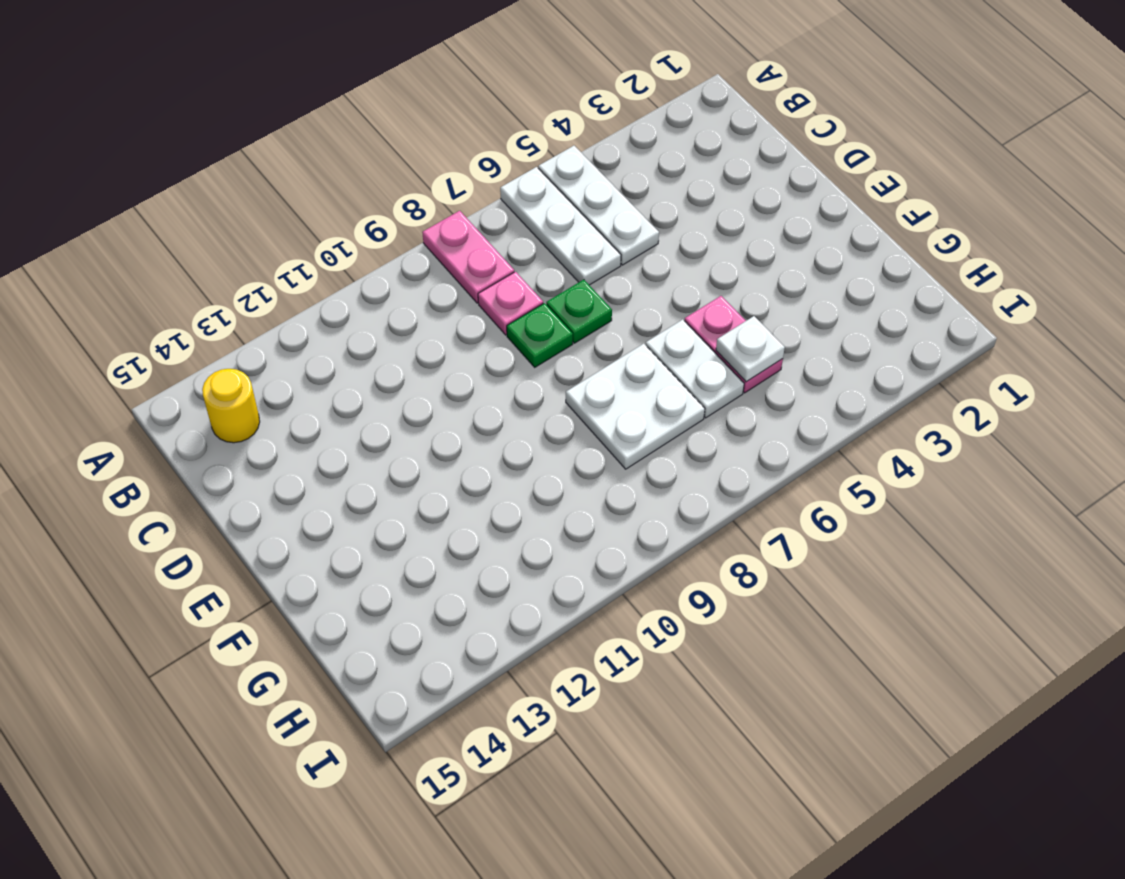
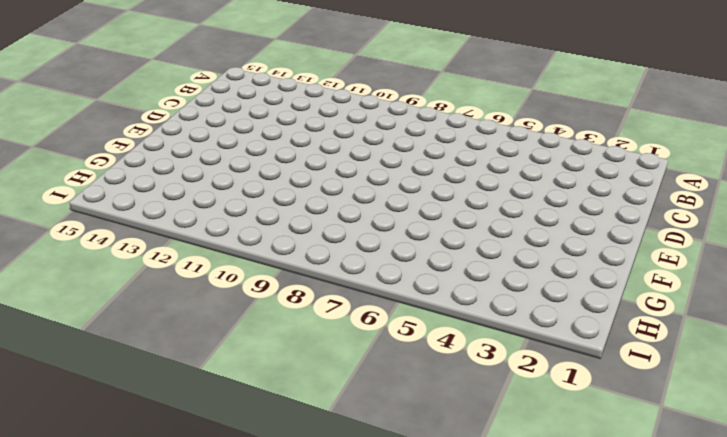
none -> white 1x3 plate [538,146,659,265]
none -> white 1x3 plate [500,167,621,285]

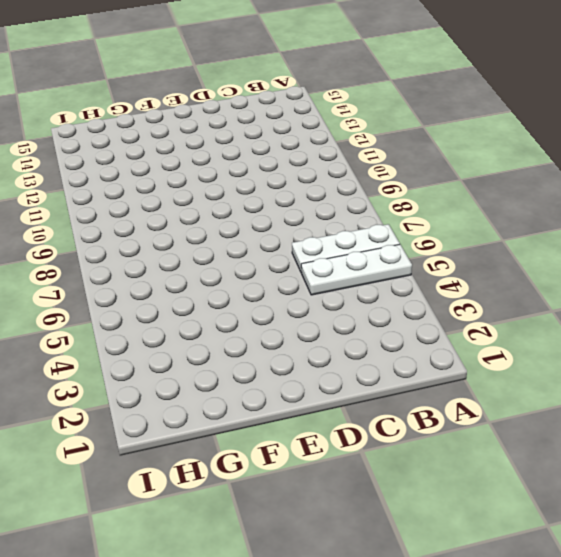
none -> pink 1x2 plate [422,211,514,303]
none -> yellow 1x1 round brick [202,369,260,443]

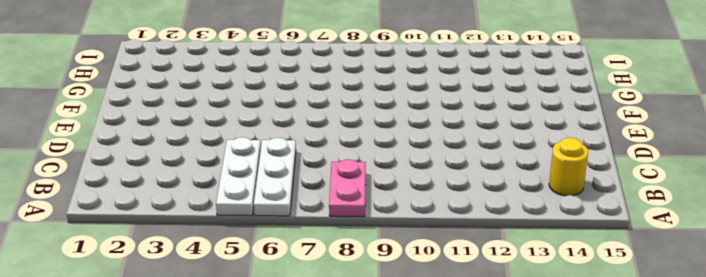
none -> pink 1x1 plate [478,272,543,335]
none -> green 1x1 plate [546,280,612,343]

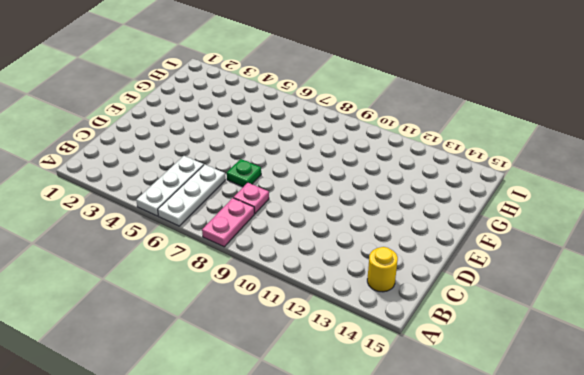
none -> green 1x1 plate [507,303,573,367]
none -> pink 1x2 plate [684,296,783,393]

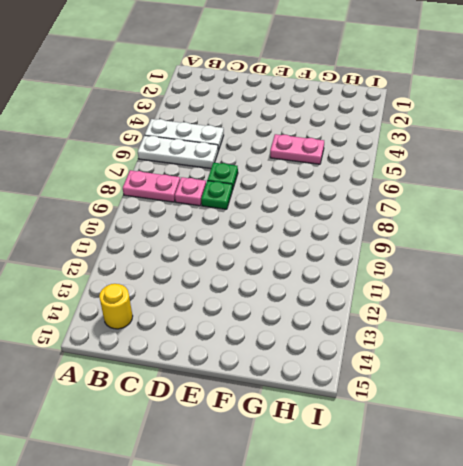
none -> white 1x2 plate [646,319,744,418]
none -> white 2x2 plate [566,344,705,469]

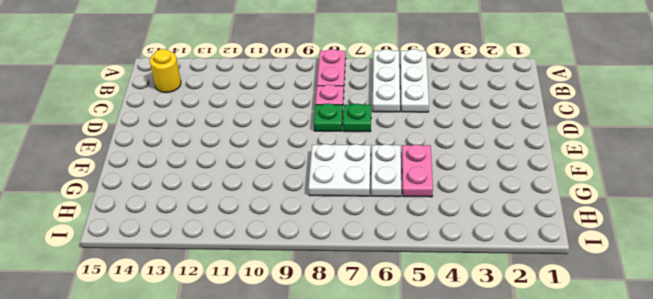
none -> white 1x1 plate [716,316,785,382]

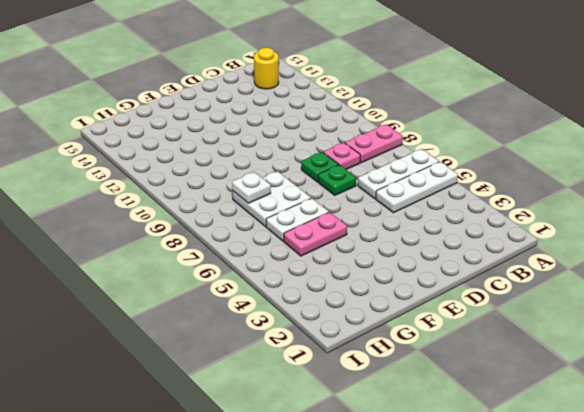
white 1x1 plate [232,172,271,203] -> white 1x1 plate moved to [716,316,785,382]

